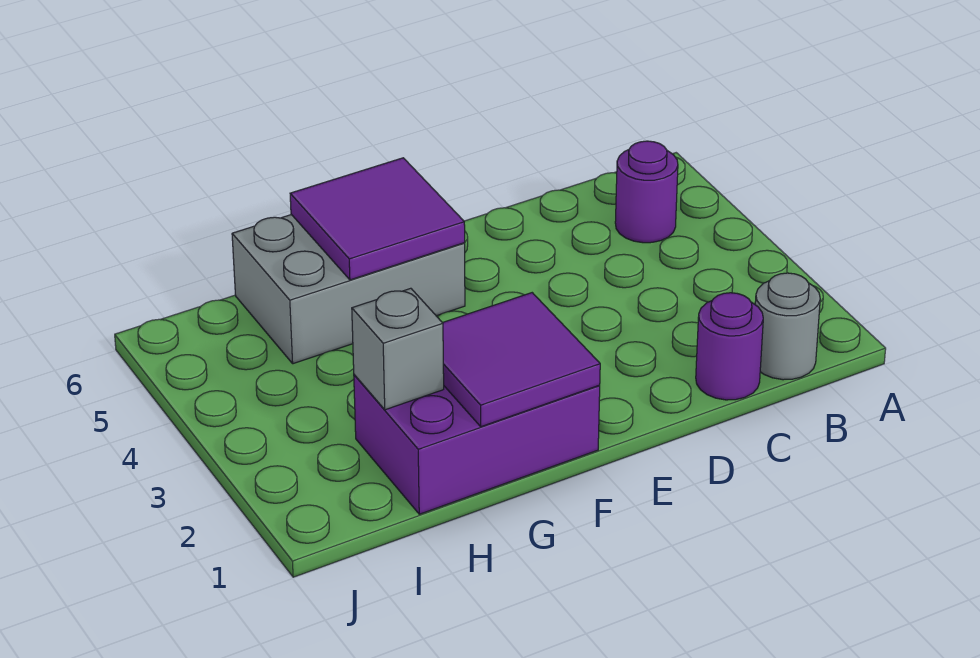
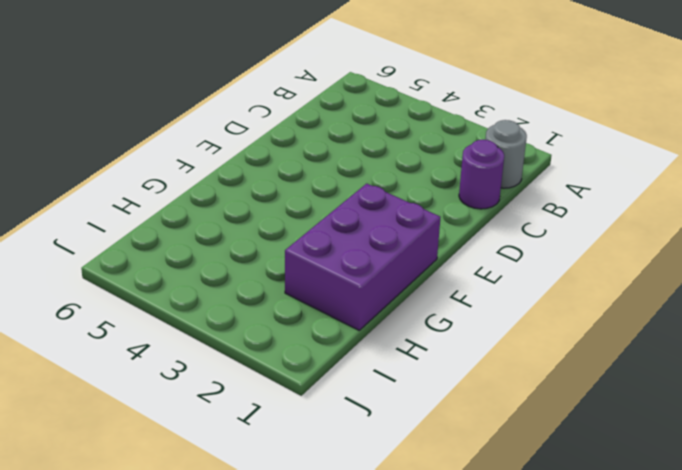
none -> purple 1x1 round brick [615,141,678,243]
none -> grey 2x3 brick [232,215,465,364]

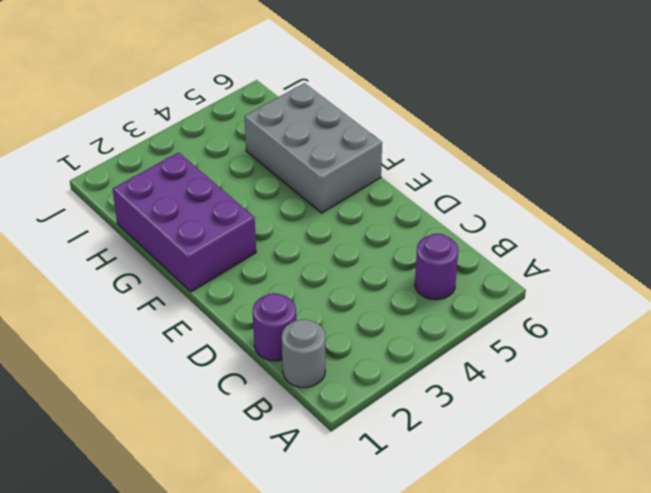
none -> purple 2x2 tile [443,293,600,427]
none -> purple 2x2 tile [290,158,465,280]

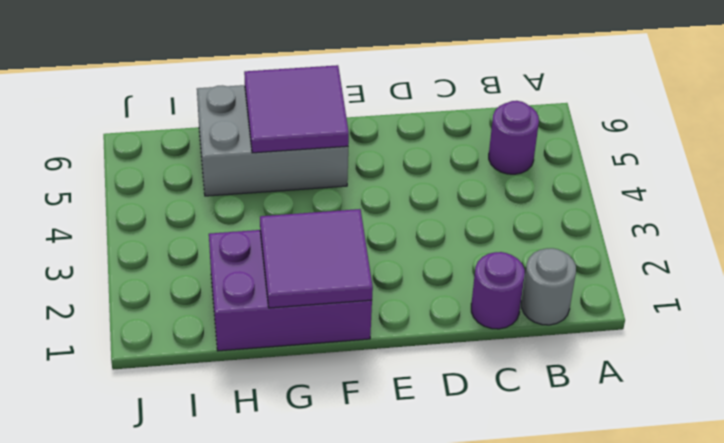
none -> grey 1x1 brick [352,288,444,410]

